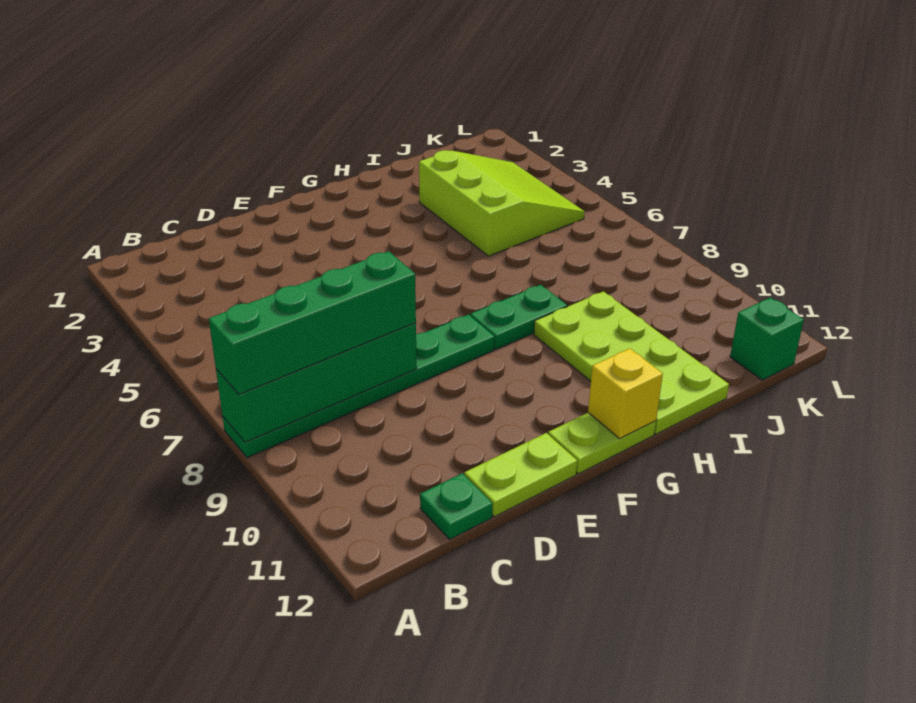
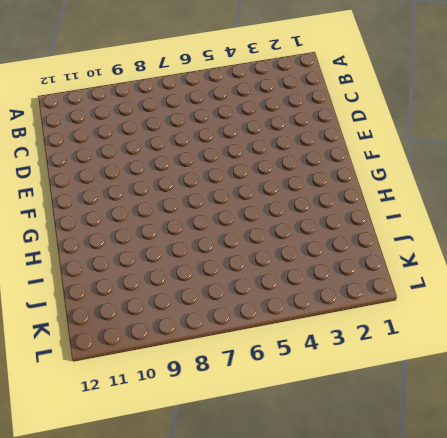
none -> green 1x6 plate [223,314,495,458]
none -> green 1x1 plate [420,473,493,539]

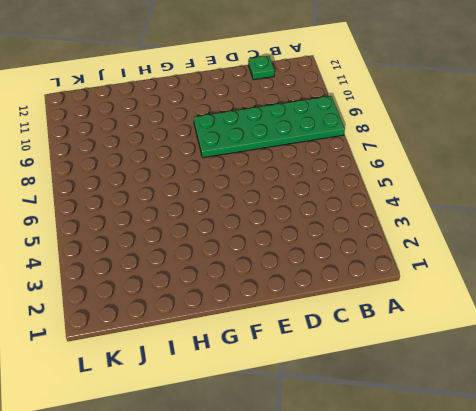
green 2x6 plate [194,96,345,158] -> green 1x6 plate [223,314,495,458]
none -> lime 1x2 plate [464,433,577,517]
none -> lime 1x2 plate [548,413,656,474]

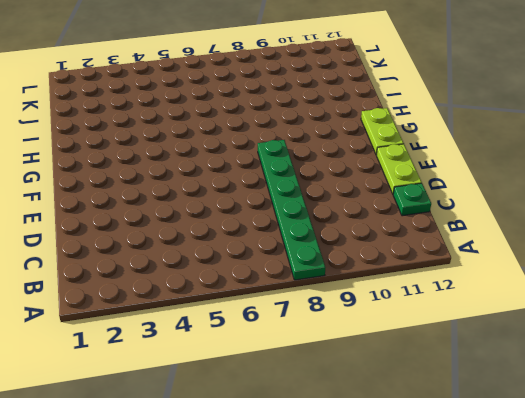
none -> green 1x2 plate [470,285,567,349]
none -> lime 2x4 plate [534,291,729,434]

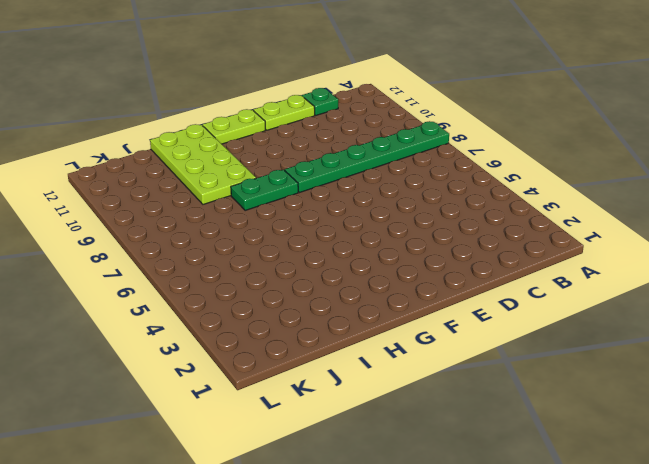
none -> lime 3x3 slope [419,150,585,256]
none -> green 1x1 brick [730,298,804,380]

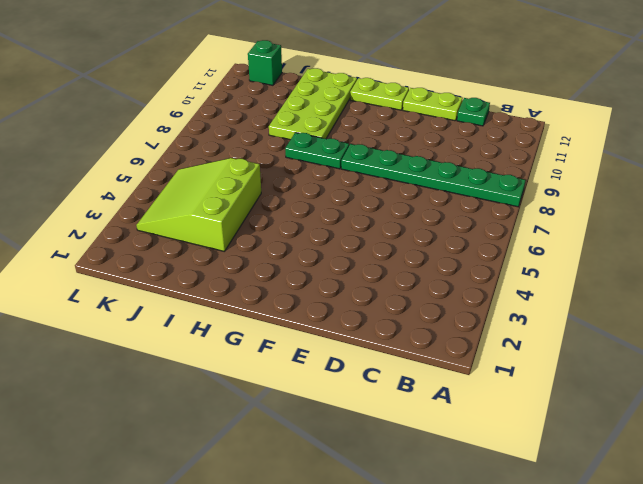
none -> green 1x4 brick [216,323,417,442]
none -> yellow 1x1 brick [588,348,663,439]

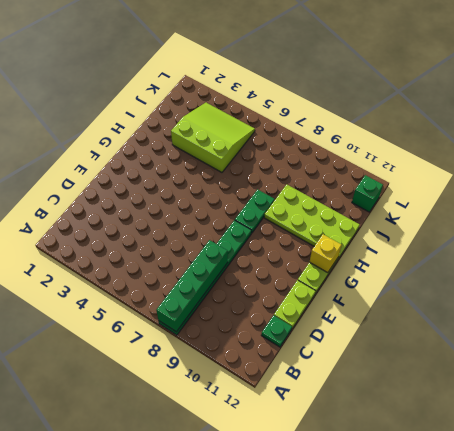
none -> green 1x4 brick [209,251,416,394]

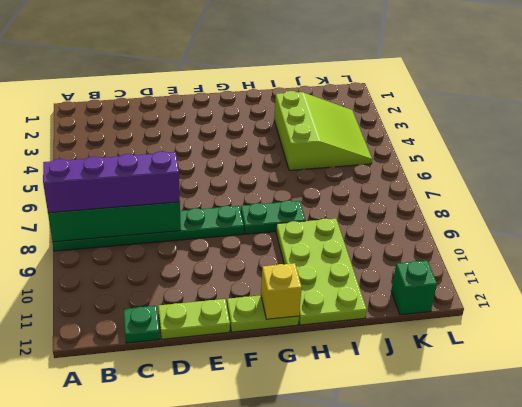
purple 1x4 brick [43,151,180,213] -> green 1x4 brick [209,251,416,394]

